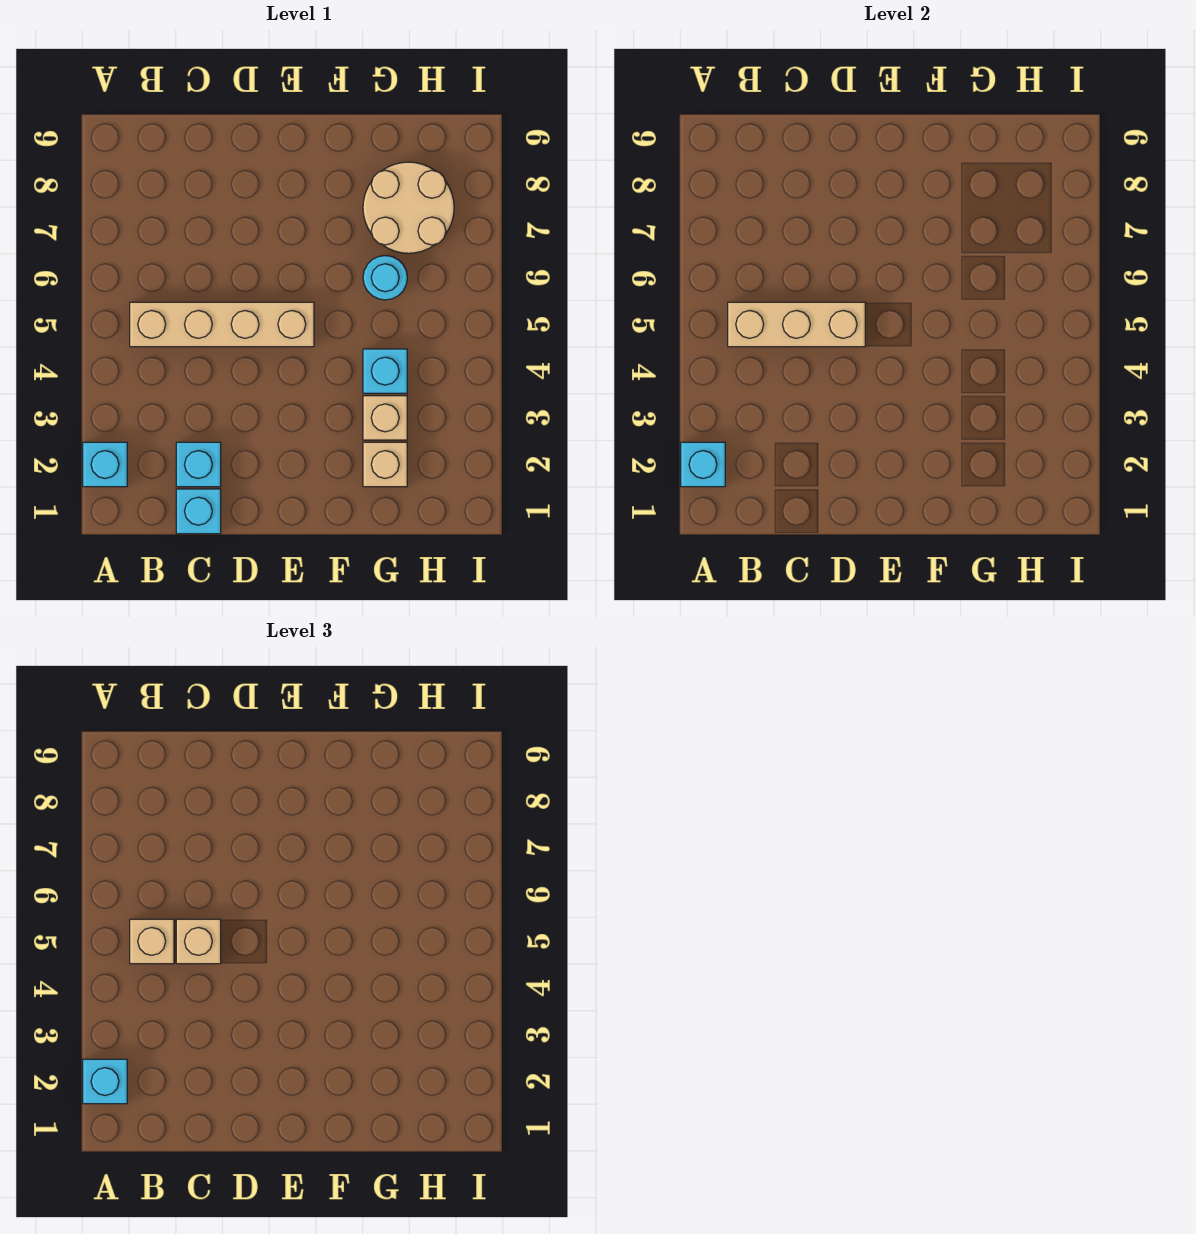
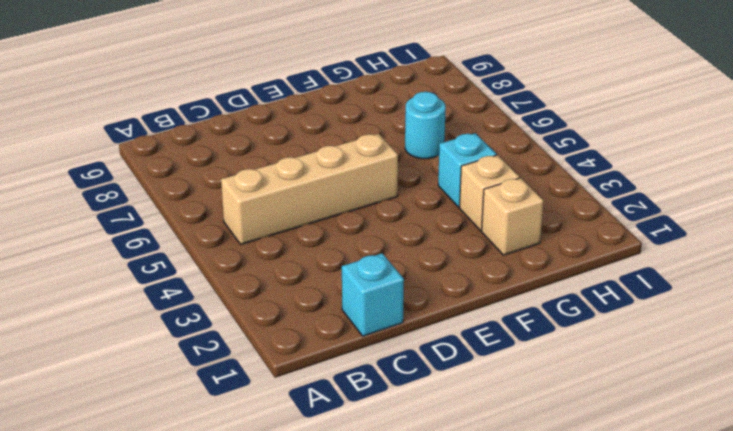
none -> cyan 1x1 brick [83,442,127,487]
none -> cyan 1x1 brick [176,442,221,487]
none -> tan 2x2 round brick [363,162,454,253]

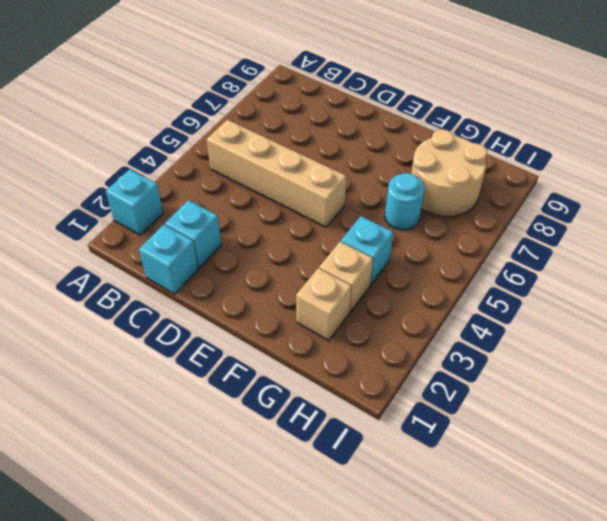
none -> cyan 1x1 brick [681,442,725,487]
none -> tan 1x3 brick [728,302,865,347]
none -> cyan 1x1 brick [83,1059,127,1104]

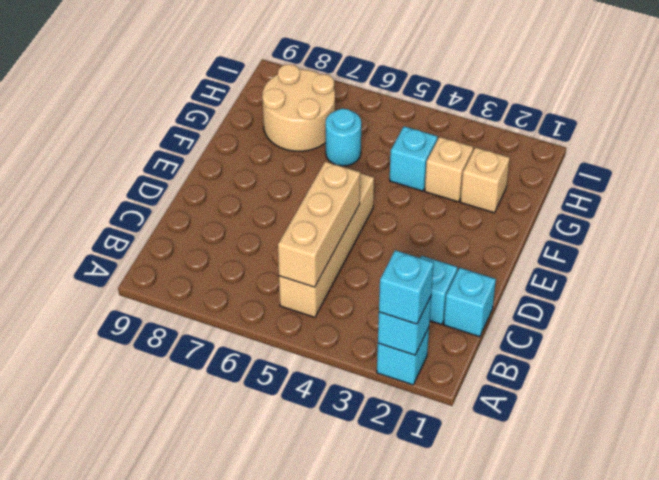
none -> tan 1x1 brick [130,919,174,964]
none -> tan 1x1 brick [176,919,221,964]

